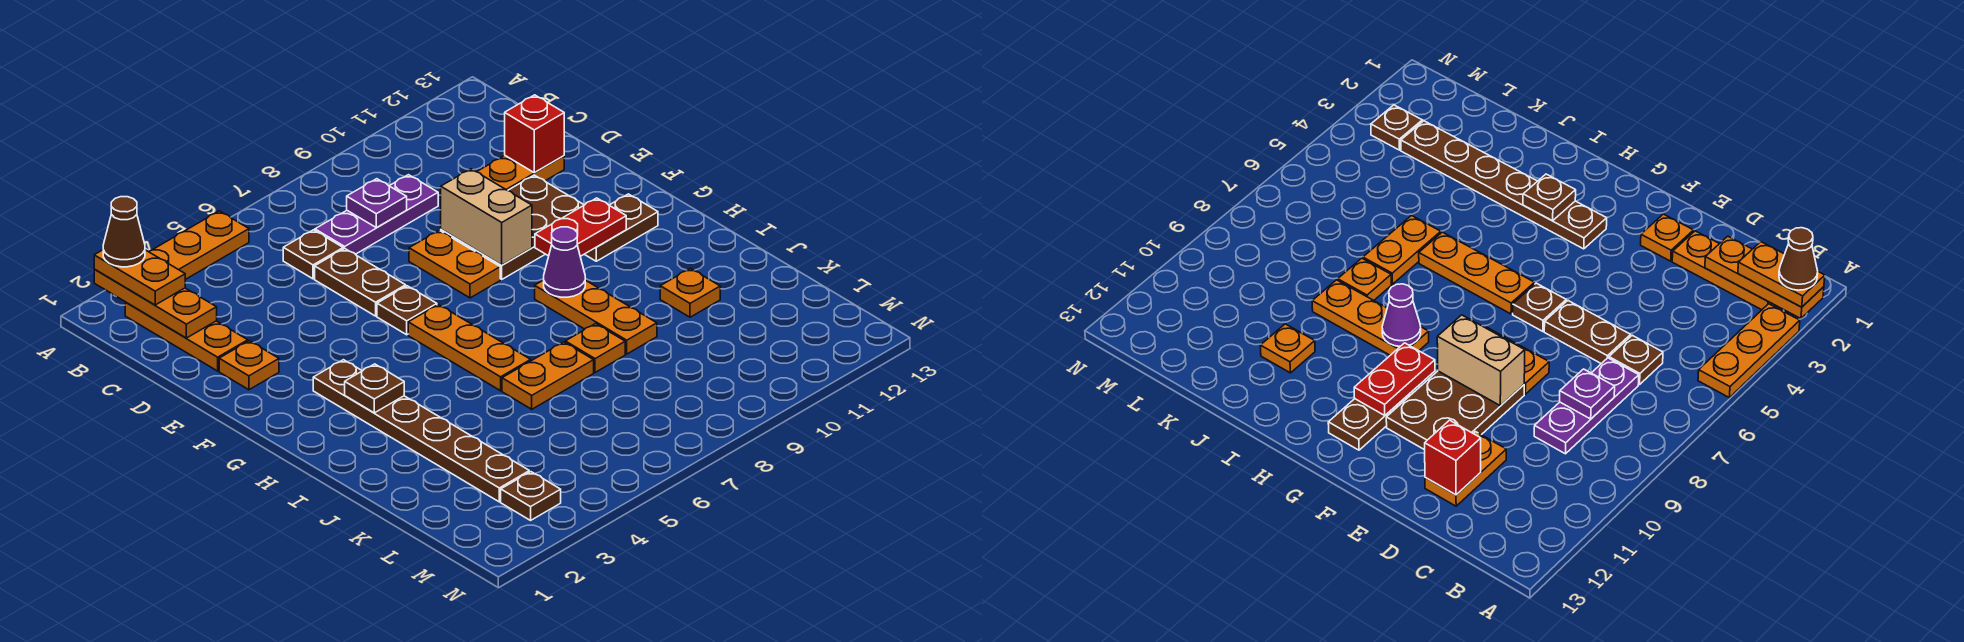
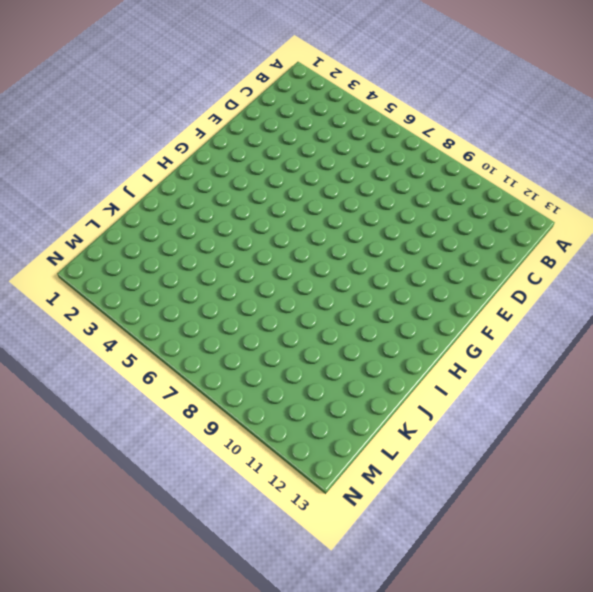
none -> orange 1x3 plate [149,211,249,280]
none -> orange 1x3 plate [125,302,248,371]
none -> brown 1x1 plate [283,230,343,279]

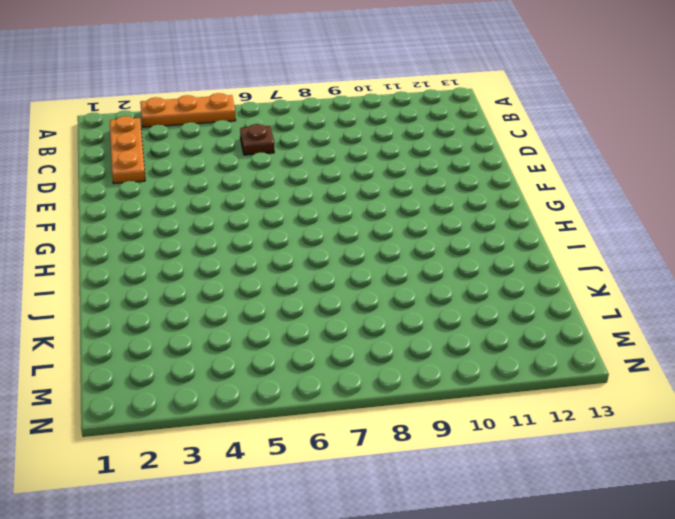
none -> purple 1x3 plate [315,175,438,254]
none -> brown 1x2 plate [315,249,406,316]
none -> orange 1x2 plate [477,156,564,190]

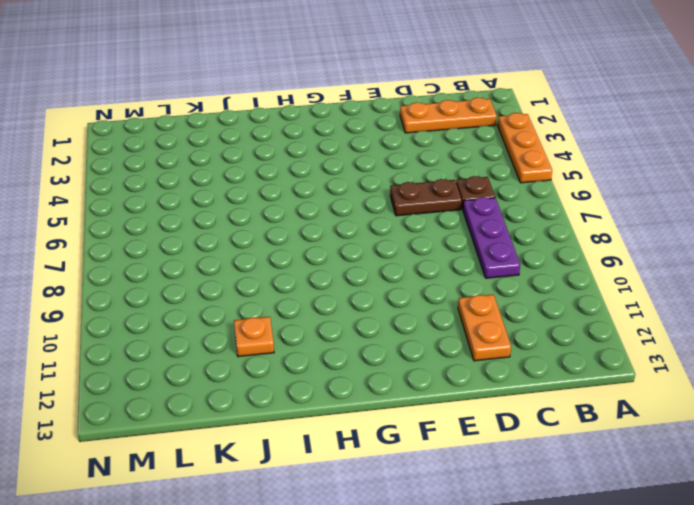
none -> orange 1x1 plate [219,341,279,390]
none -> orange 1x2 plate [409,230,500,298]
none -> brown 2x3 plate [441,175,584,279]

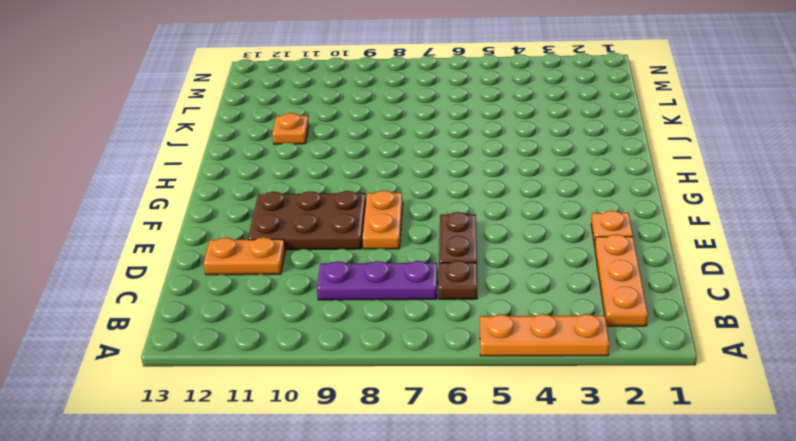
none -> brown 1x1 plate [377,286,437,335]
none -> brown 1x6 plate [313,360,529,502]
none -> orange 1x3 plate [408,305,531,391]

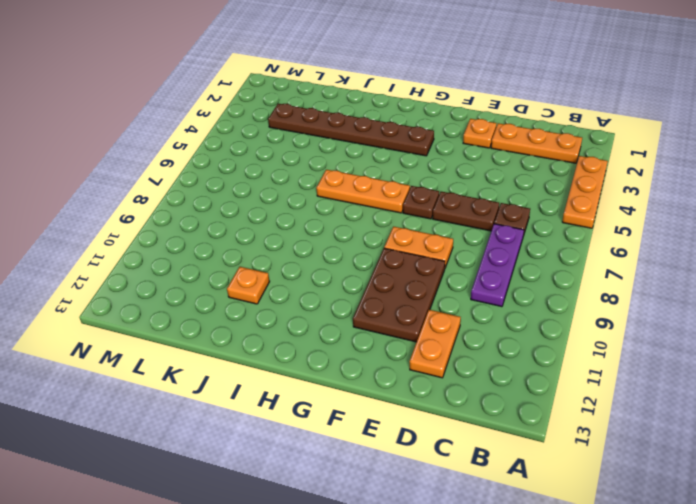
none -> brown 1x2 plate [585,194,658,261]
none -> orange 1x3 plate [535,280,657,354]
none -> orange 1x2 plate [502,342,594,409]

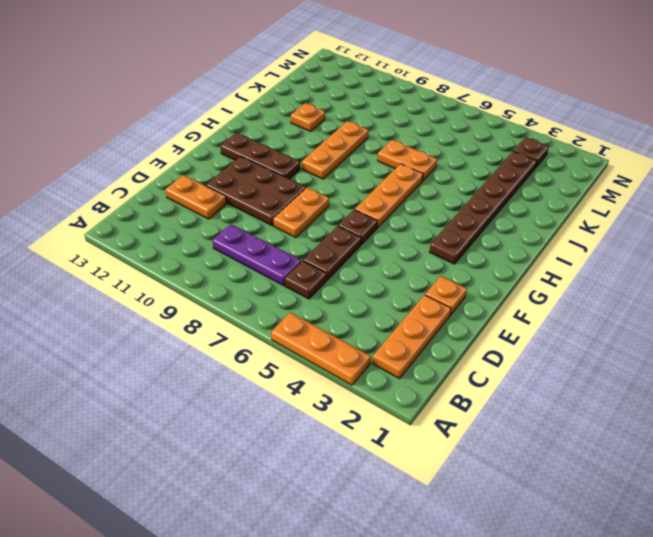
brown 1x3 plate [220,133,300,179] -> brown 1x2 plate [585,194,658,261]
none -> orange 1x1 plate [565,324,625,372]
none -> orange 1x3 plate [94,269,217,338]
none -> purple 1x1 plate [347,179,407,228]

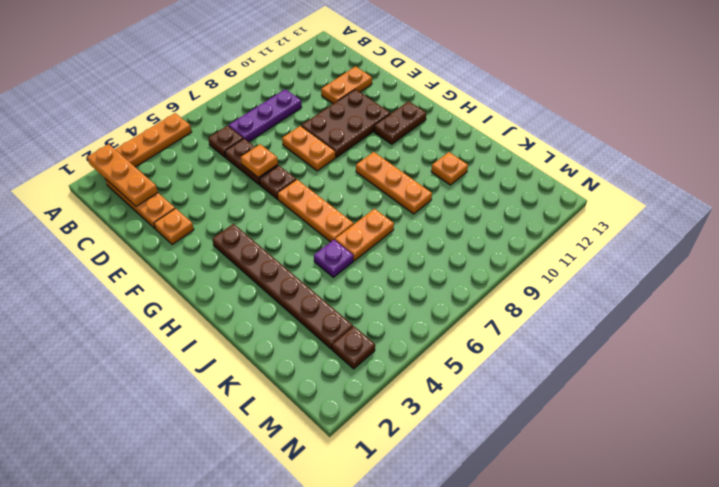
orange 1x1 plate [241,144,278,178] -> orange 1x1 plate moved to [565,324,625,372]
purple 1x1 plate [314,240,353,277] -> purple 1x1 plate moved to [347,179,407,228]
none -> red 1x1 brick [505,95,564,172]
none -> tan 1x2 brick [441,169,532,265]
none -> red 1x2 plate [535,198,626,256]

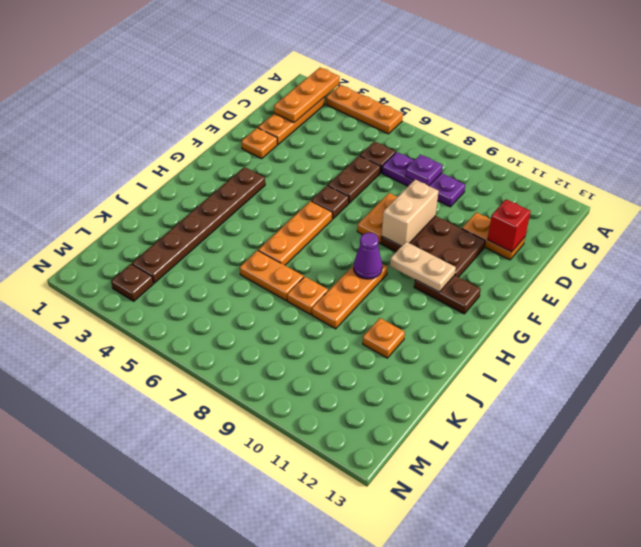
tan 1x2 plate [390,242,456,292] -> red 1x2 plate [535,198,626,256]
none -> brown 1x1 plate [345,364,404,413]
none -> orange 1x2 plate [94,250,185,305]
none -> brown 1x1 cone [103,197,145,267]

